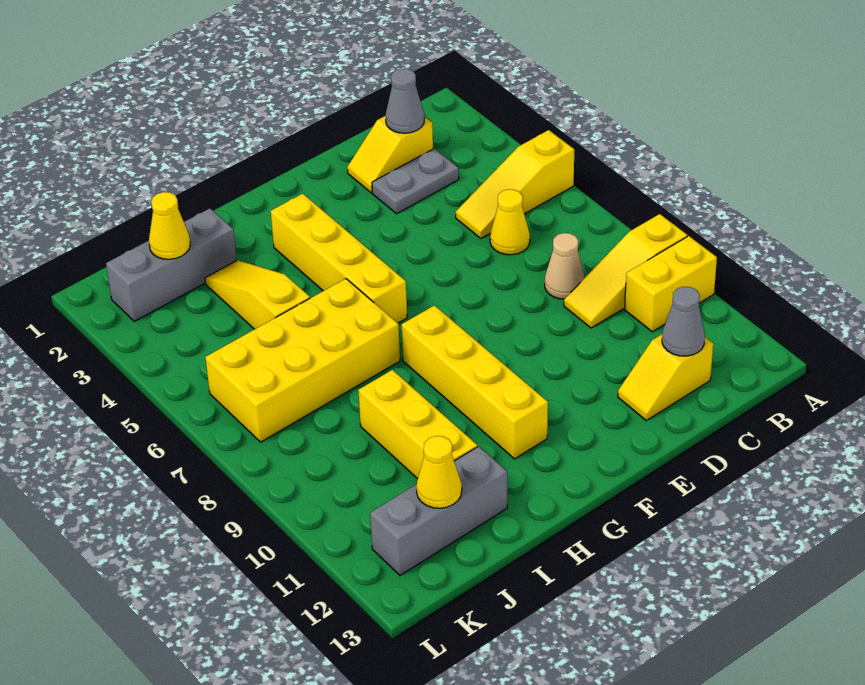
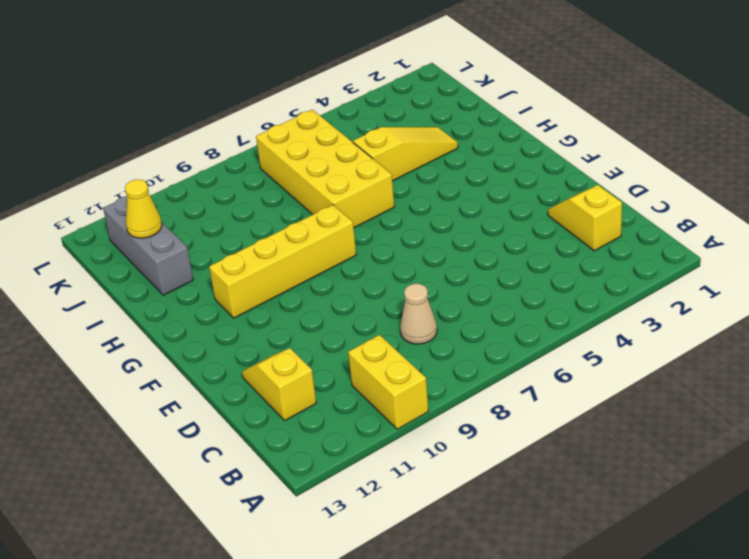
none -> yellow 1x3 slope [456,130,574,238]
none -> yellow 1x3 slope [564,214,687,328]
none -> grey 1x2 plate [372,149,459,214]

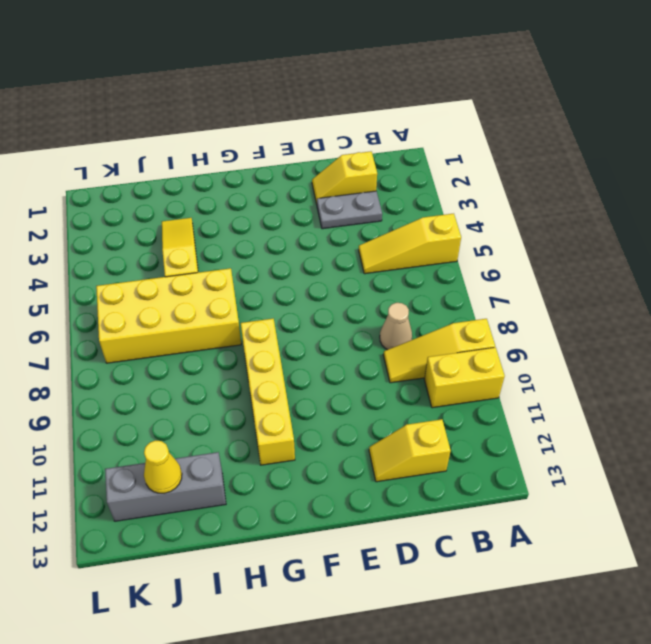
none -> yellow 1x1 cone [490,189,530,255]
none -> yellow 1x4 brick [271,194,407,323]
none -> grey 1x3 brick [106,208,237,321]

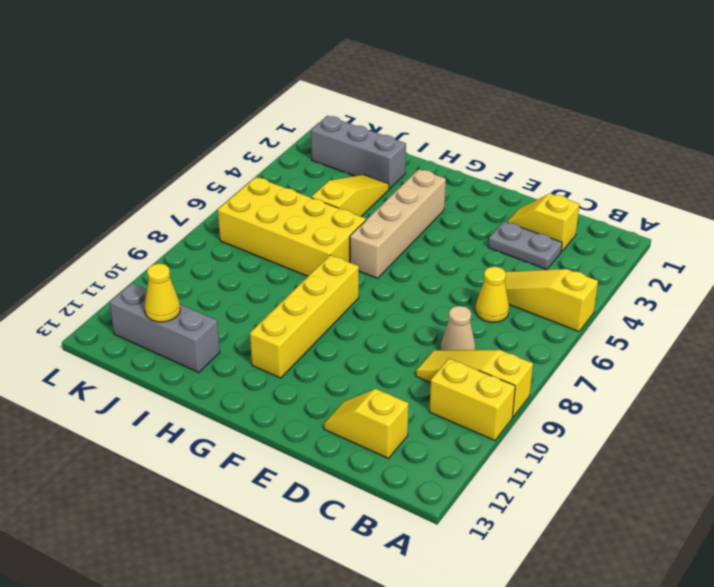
tan 1x4 brick [350,169,446,278] -> yellow 1x4 brick [271,194,407,323]
none -> yellow 1x3 brick [358,370,477,479]
none -> grey 1x1 cone [385,69,424,133]
none -> grey 1x1 cone [662,287,705,356]

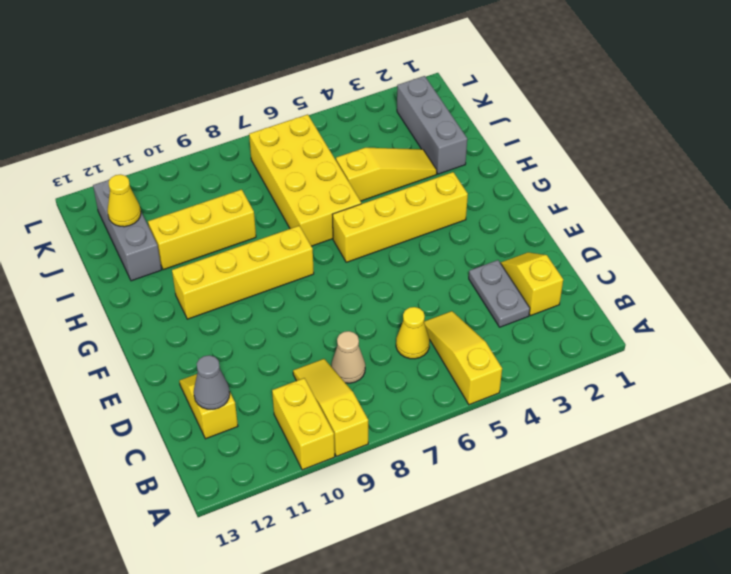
none -> grey 1x1 cone [385,69,424,133]
none -> yellow 1x1 cone [149,192,190,259]

